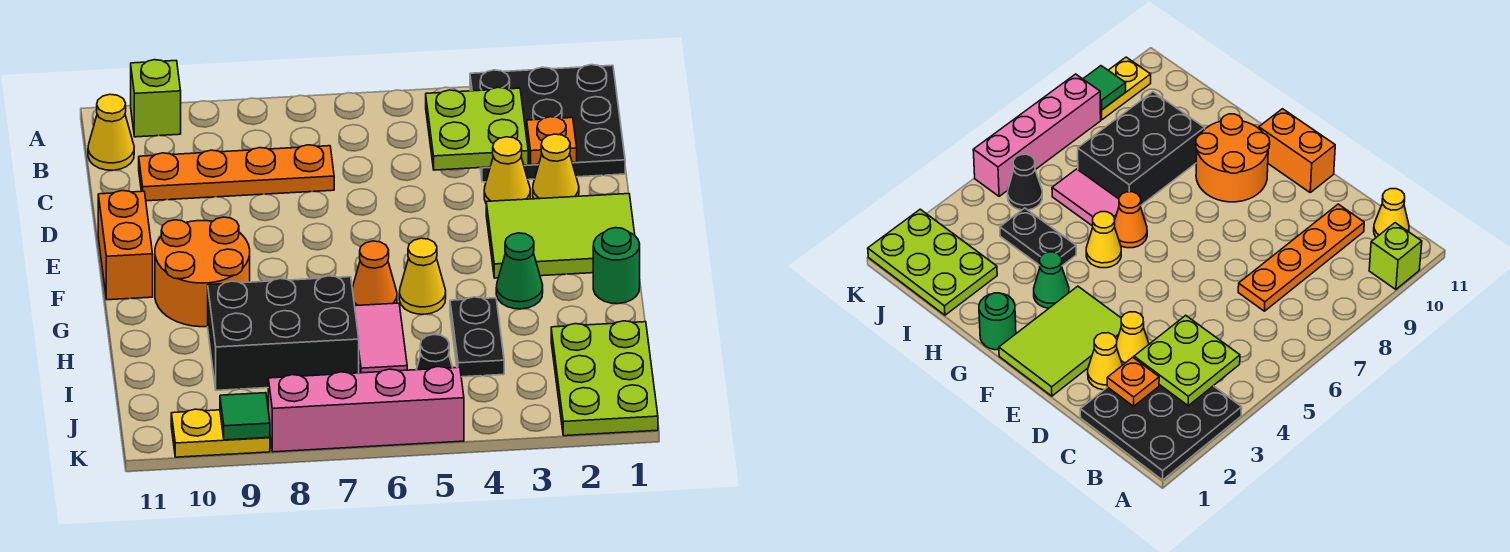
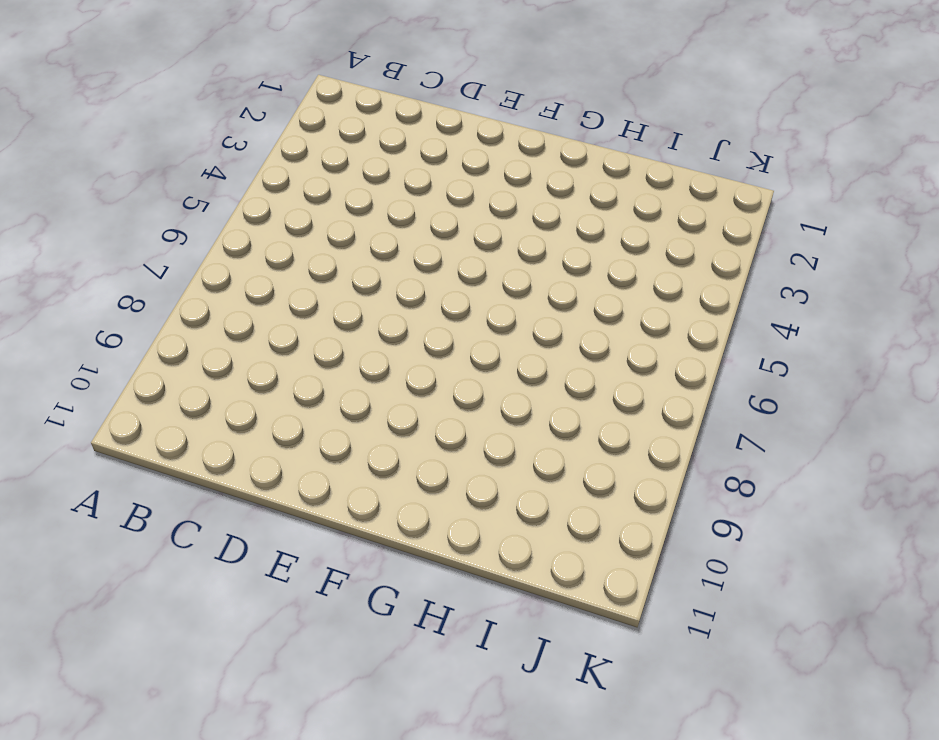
none -> black 3x3 plate [470,65,625,182]
none -> lime 1x1 brick [131,60,181,137]
none -> yellow 1x1 cone [88,94,134,170]

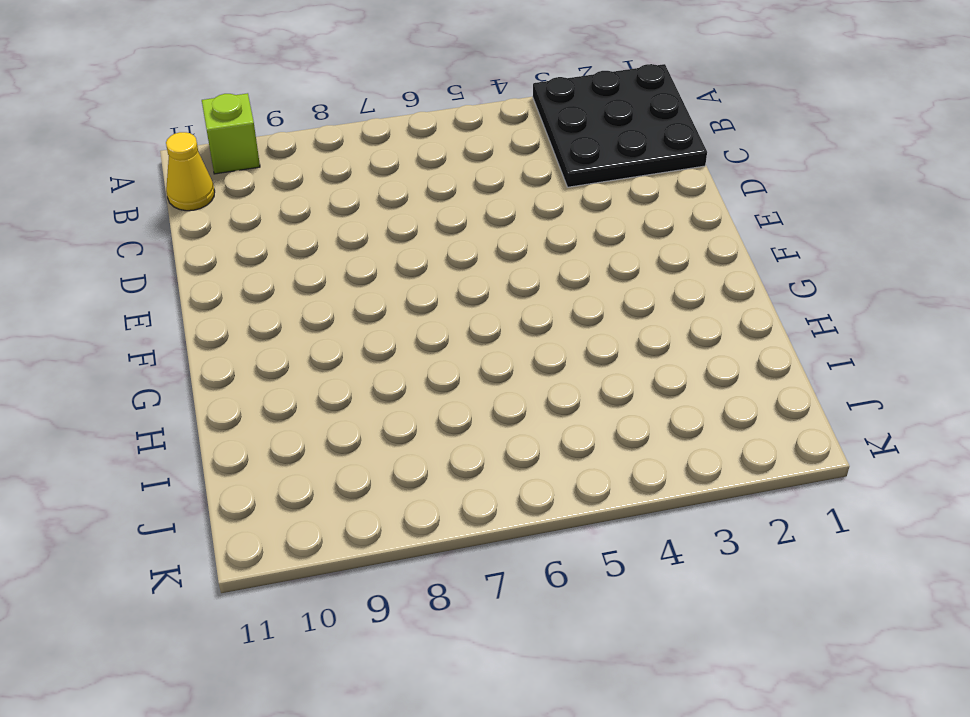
none -> orange 1x4 plate [139,145,334,201]
none -> yellow 1x1 cone [533,134,579,199]
none -> yellow 1x1 cone [484,137,530,202]

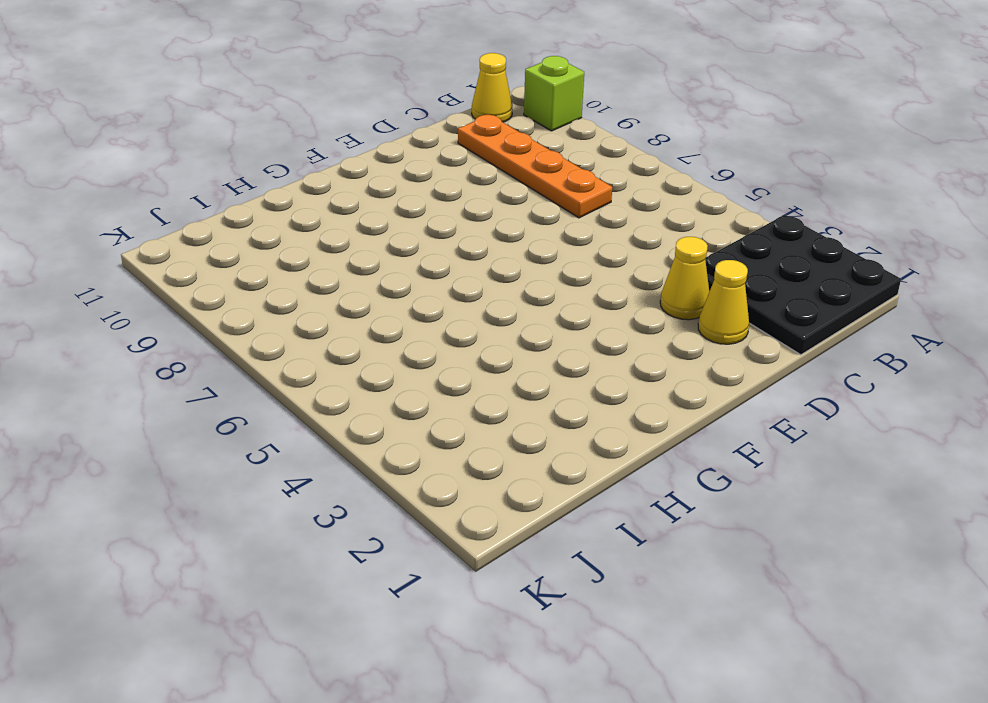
none -> lime 2x3 tile [486,194,635,278]
none -> orange 1x2 brick [98,191,153,300]
none -> orange 2x2 round brick [155,217,250,327]

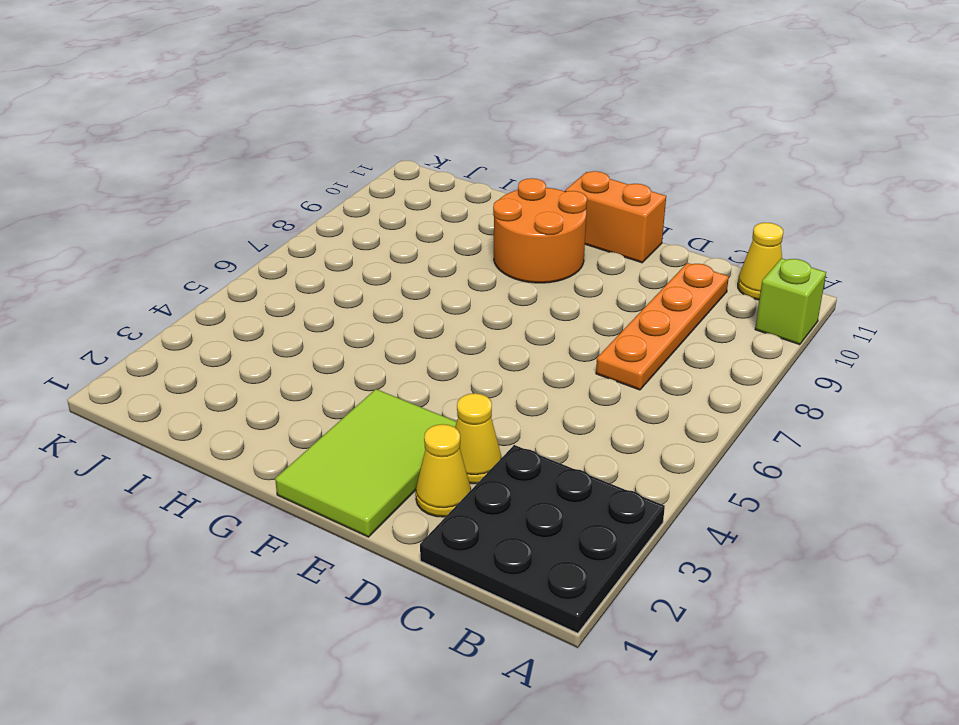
none -> green 1x1 round brick [593,228,640,304]
none -> green 1x1 cone [496,233,543,309]
none -> yellow 1x1 cone [399,238,446,314]

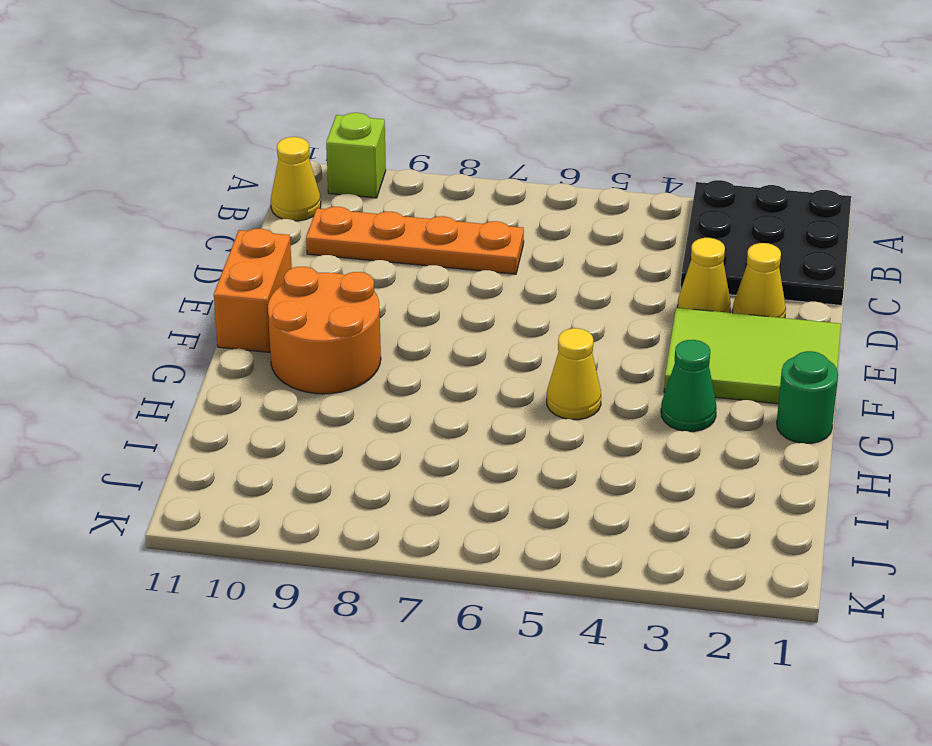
none -> orange 1x1 cone [352,241,397,306]
none -> black 1x2 plate [450,297,504,377]
none -> pink 1x2 tile [355,303,407,373]

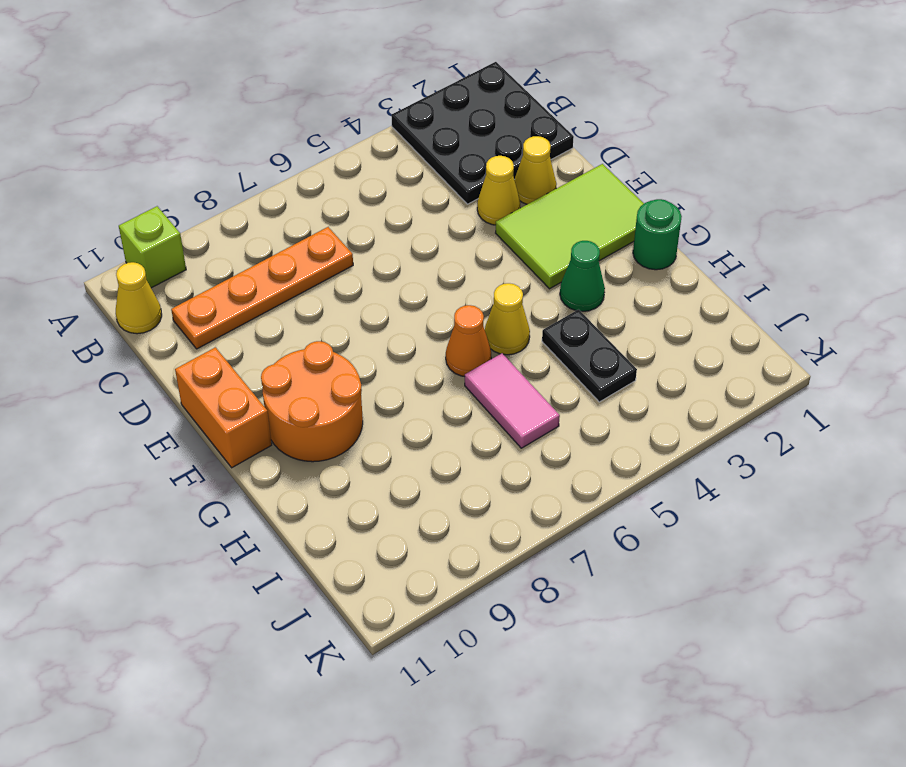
none -> black 2x3 brick [208,276,359,390]
none -> lime 2x3 plate [551,321,658,436]
none -> black 1x1 cone [416,335,453,370]

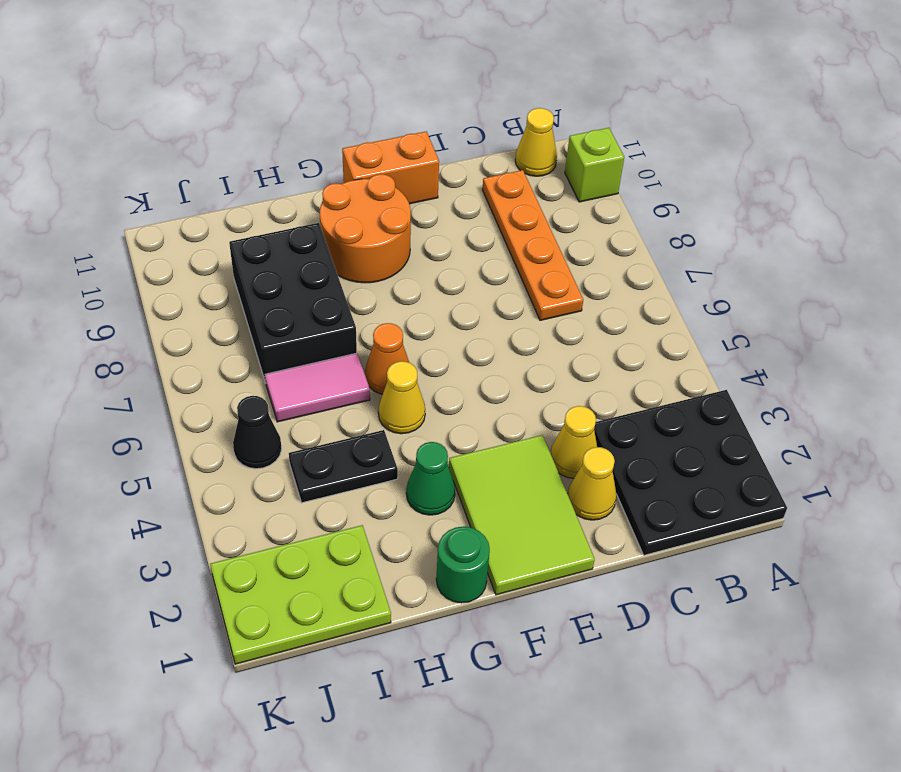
none -> pink 1x4 brick [268,367,464,452]
none -> yellow 1x2 plate [171,409,270,457]
none -> lime 2x2 plate [426,87,528,170]

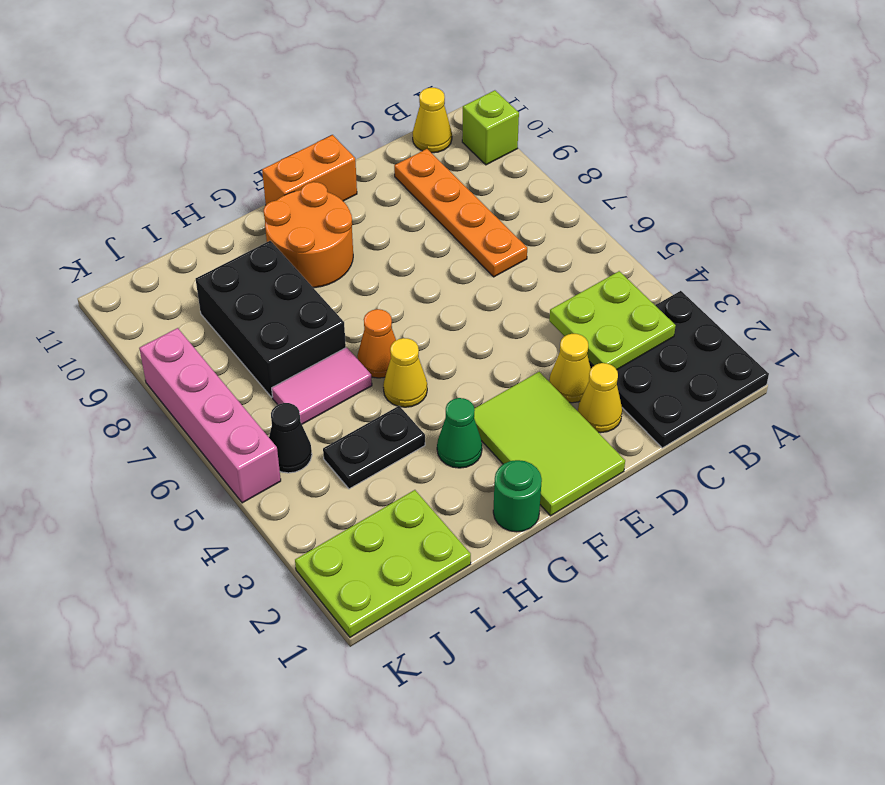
none -> yellow 1x2 plate [171,409,270,457]
none -> orange 1x1 plate [527,117,577,165]
none -> green 1x1 tile [220,393,270,440]

